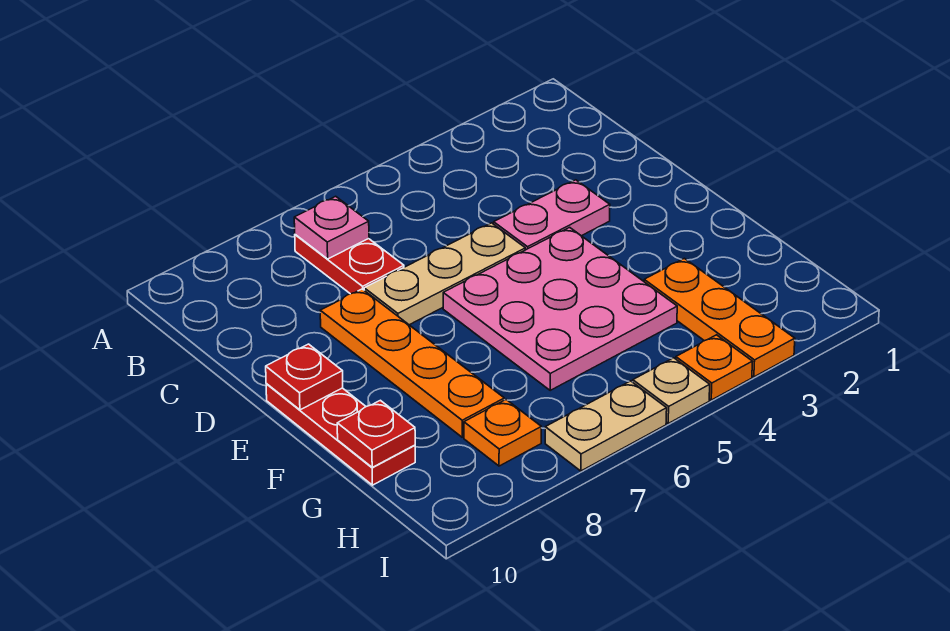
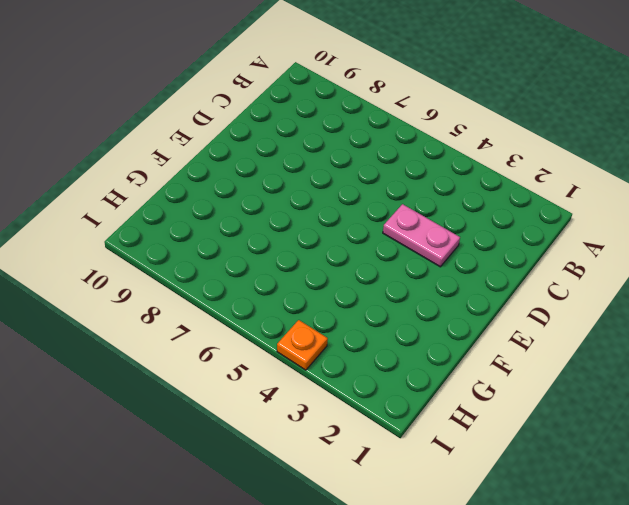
none -> red 1x2 plate [295,235,404,294]
none -> tan 1x3 plate [364,223,525,325]
none -> orange 1x4 plate [320,289,504,437]

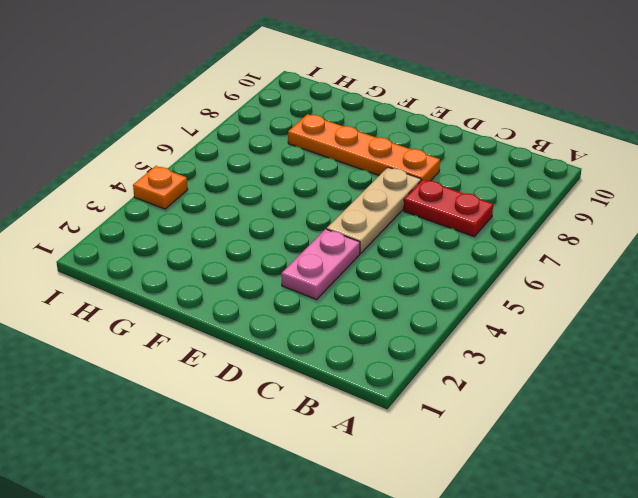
none -> pink 3x3 plate [443,227,677,390]
none -> red 1x3 plate [266,384,415,485]
none -> orange 1x3 plate [644,258,795,377]

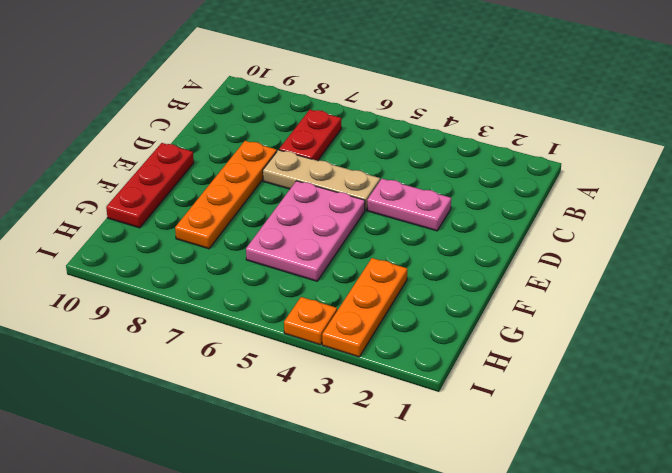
pink 2x3 plate [246,181,365,281] -> pink 3x3 plate [443,227,677,390]
none -> orange 1x1 plate [464,400,541,466]
none -> tan 1x1 plate [633,358,710,423]
none -> tan 1x2 plate [545,381,667,471]

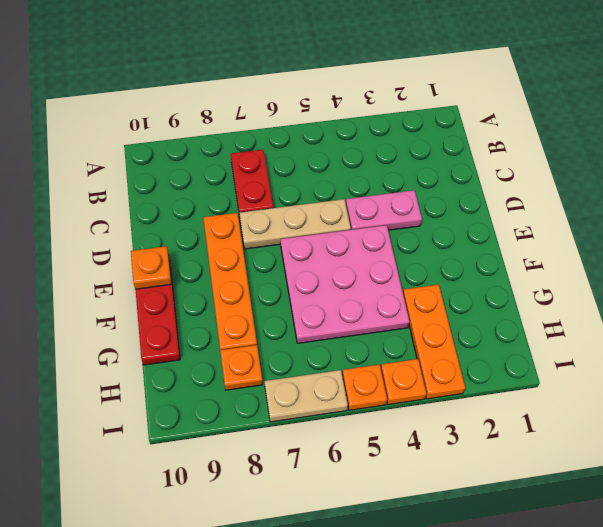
orange 1x1 plate [131,246,172,289] -> red 1x1 plate [266,344,343,410]
orange 1x1 plate [342,364,387,410] -> tan 1x1 plate [633,358,710,423]
none -> pink 1x1 plate [294,196,369,259]
none -> red 1x1 plate [337,400,415,467]

